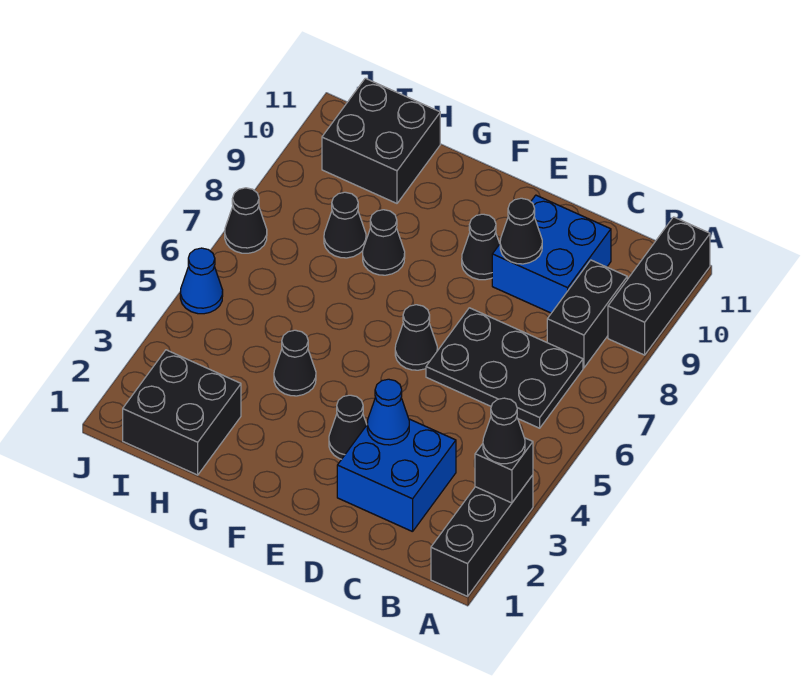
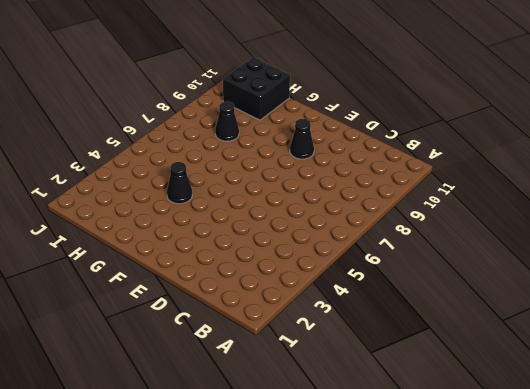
none -> black 1x3 brick [431,475,533,596]
none -> black 1x3 brick [608,217,710,355]
none -> black 2x3 plate [426,308,583,428]

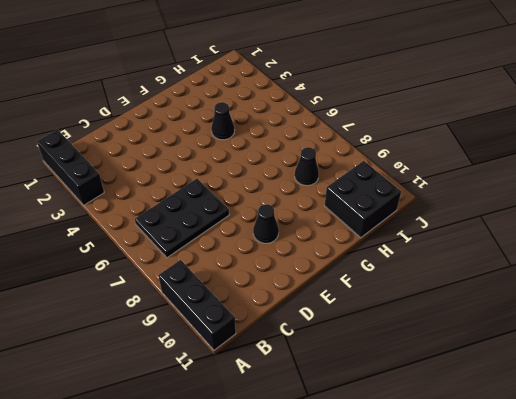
none -> black 1x2 brick [547,260,627,368]
none -> blue 2x2 brick [337,419,456,532]
none -> blue 2x2 brick [492,195,611,313]

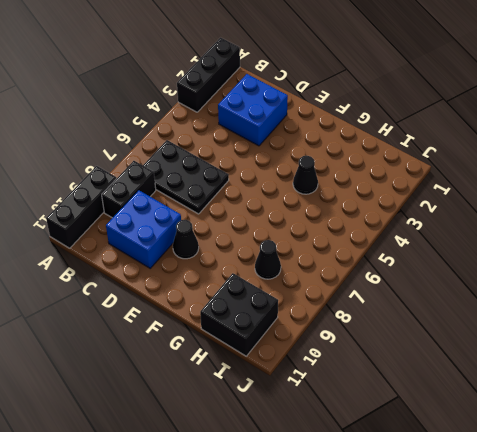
none -> black 1x1 cone [329,395,367,459]
none -> black 1x1 cone [395,305,437,370]
none -> black 1x1 cone [363,210,405,275]

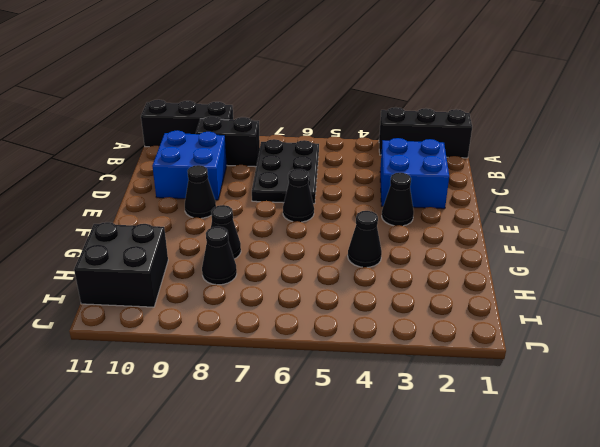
none -> black 2x2 brick [123,350,241,475]
none -> blue 1x1 cone [180,248,223,314]
none -> black 1x1 cone [225,188,267,253]

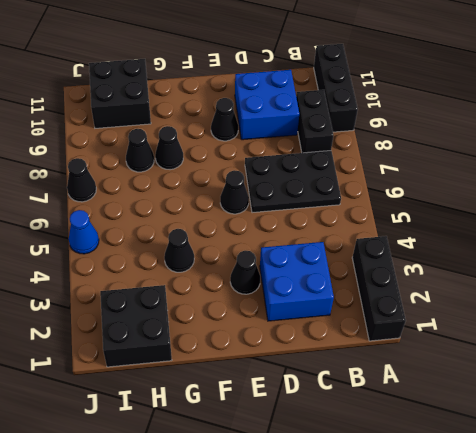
none -> black 1x1 brick [475,438,533,503]
none -> blue 1x1 cone [367,379,409,445]
none -> black 1x1 cone [500,198,542,264]

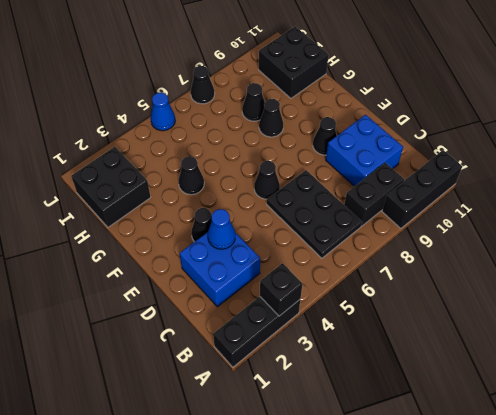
none -> black 1x1 cone [500,198,542,264]
none -> black 1x1 cone [483,398,525,464]

